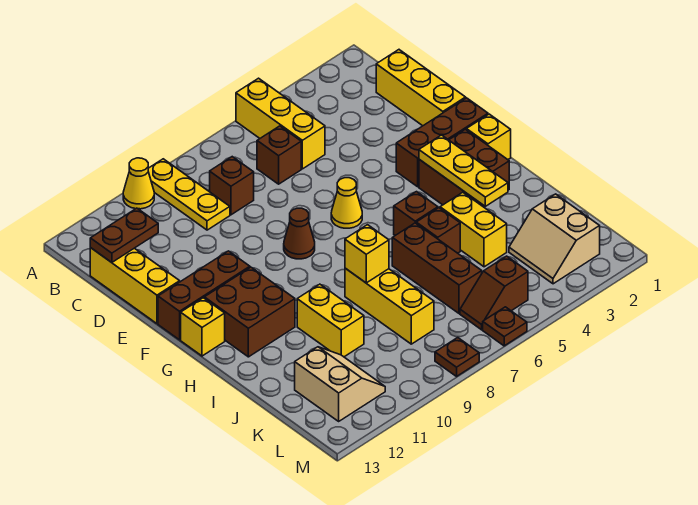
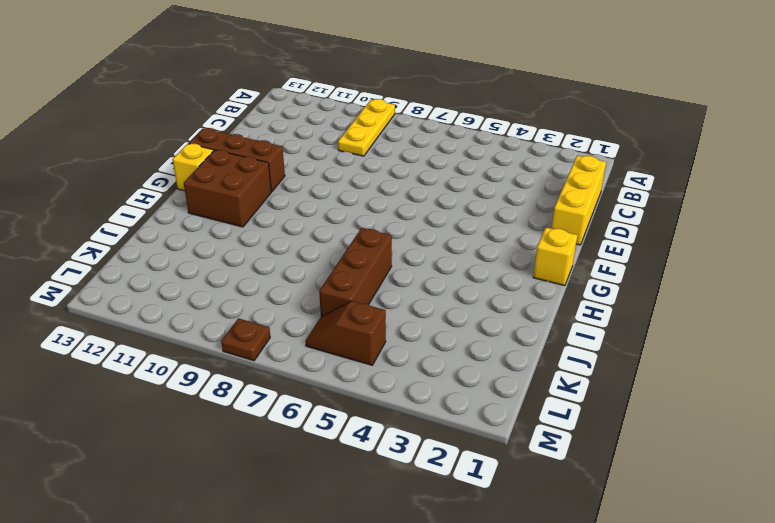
none -> yellow 1x3 brick [236,78,325,169]
none -> yellow 1x1 cone [123,158,154,209]
none -> brown 1x1 brick [257,126,301,184]

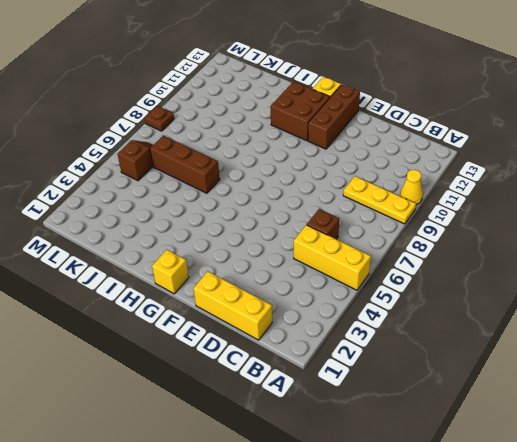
none -> brown 1x1 brick [210,157,254,215]
none -> yellow 1x3 brick [90,248,180,324]
none -> brown 1x3 brick [396,98,488,187]

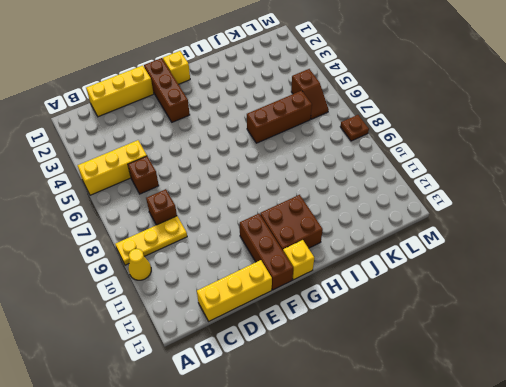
none -> yellow 1x1 cone [331,178,362,228]
none -> brown 1x1 cone [284,208,315,259]
none -> brown 2x2 brick [419,129,509,206]

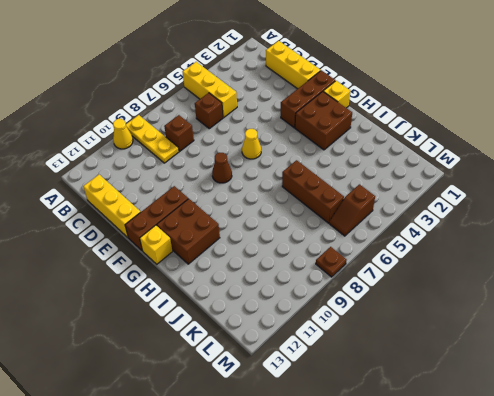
none -> brown 1x1 brick [394,192,438,235]
none -> yellow 1x2 brick [440,192,507,267]
none -> brown 1x1 brick [416,208,460,253]

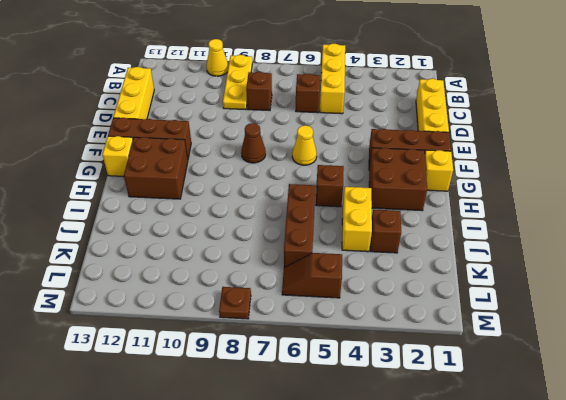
brown 1x1 brick [370,210,401,253] -> brown 1x1 brick moved to [416,208,460,253]
none -> yellow 1x3 brick [345,268,434,344]
none -> yellow 1x2 brick [297,284,364,357]
none -> tan 2x2 slope [509,194,600,284]

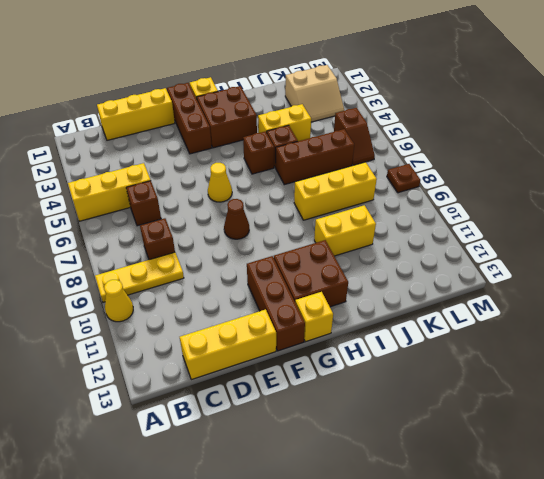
none -> tan 2x2 slope [295,347,385,421]
none -> brown 1x1 plate [483,307,527,346]
none -> brown 1x2 plate [90,208,158,262]

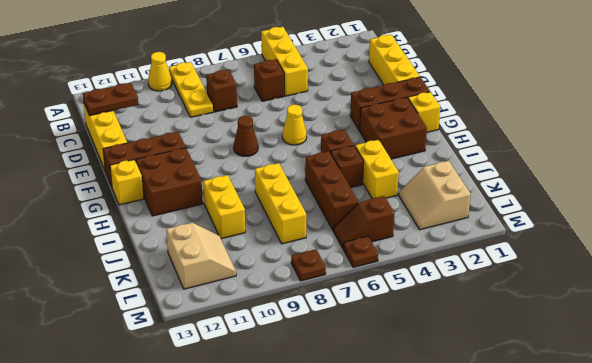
none -> yellow 1x3 plate [419,135,508,206]
none -> yellow 1x1 brick [345,225,389,283]

